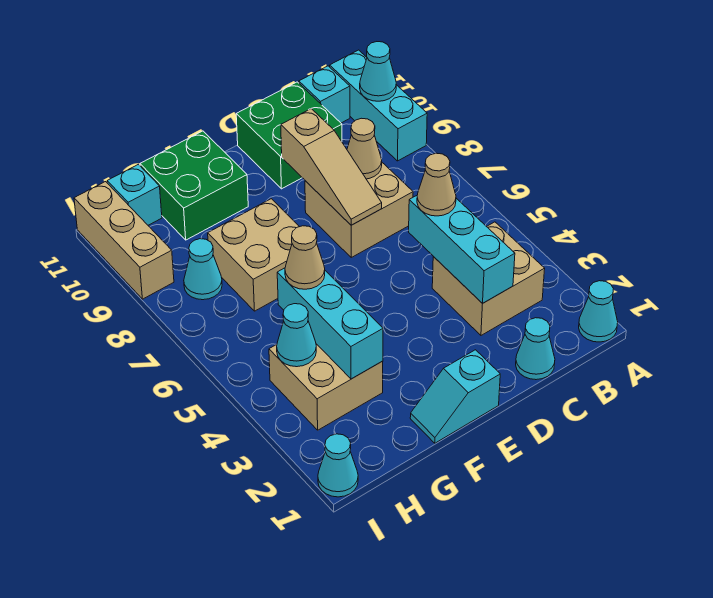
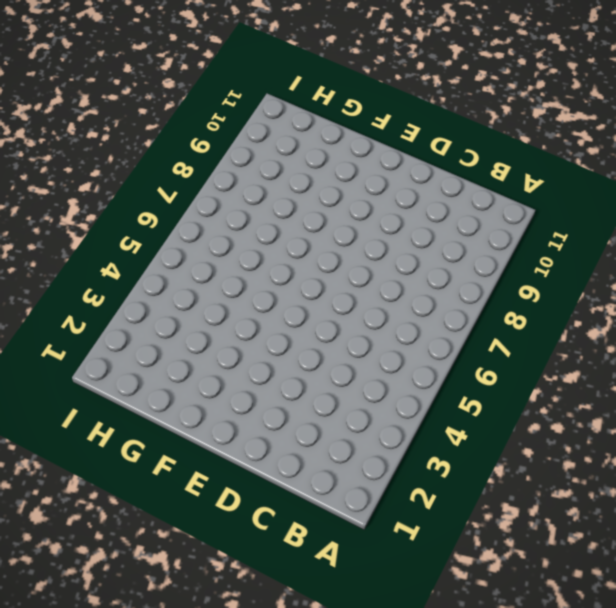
none -> cyan 1x1 cone [579,281,618,342]
none -> cyan 1x3 brick [330,50,427,161]
none -> tan 2x2 brick [432,222,545,335]

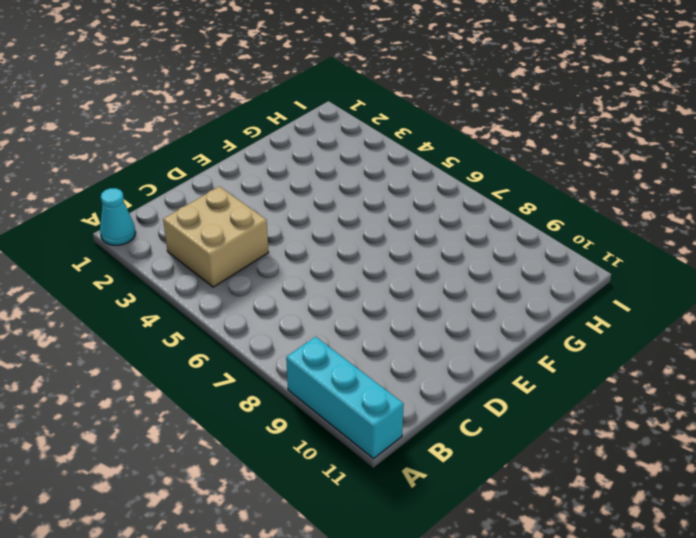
none -> cyan 1x1 brick [299,66,350,123]
none -> cyan 1x1 cone [516,318,555,380]
none -> tan 2x2 brick [305,163,413,257]

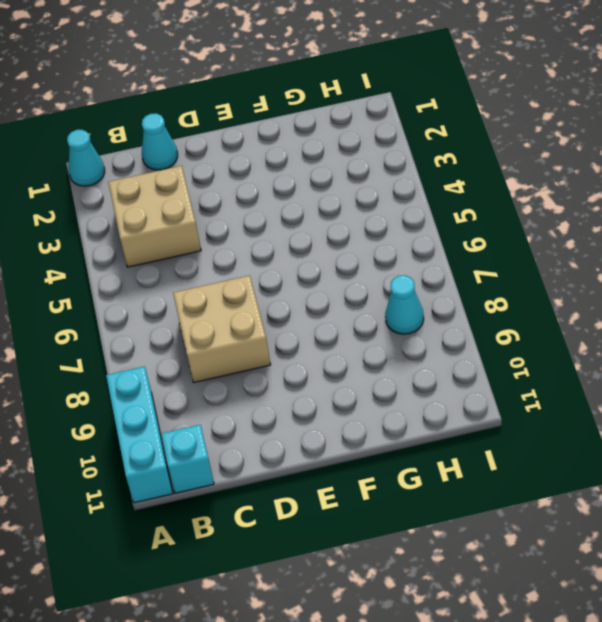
none -> green 2x2 brick [236,82,342,189]
none -> cyan 1x2 slope [410,350,500,443]
none -> tan 2x2 brick [208,199,299,311]

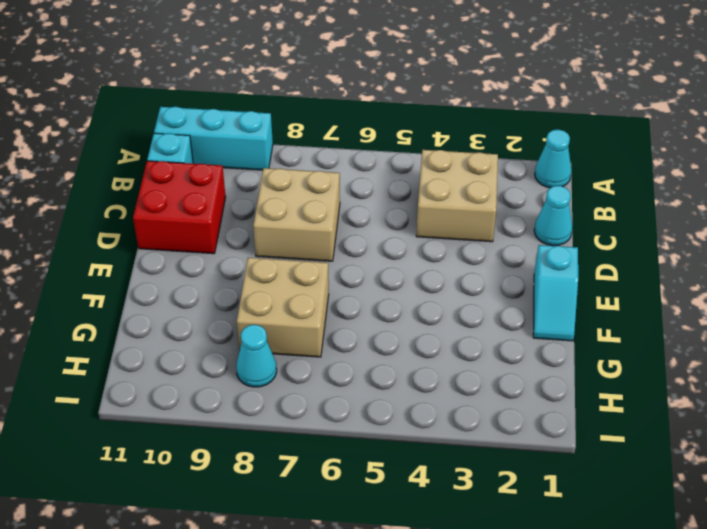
red 2x2 brick [133,161,226,254] -> green 2x2 brick [236,82,342,189]
none -> green 2x2 brick [140,131,248,240]
none -> tan 2x2 brick [269,344,383,430]
none -> cyan 1x1 brick [107,164,162,225]

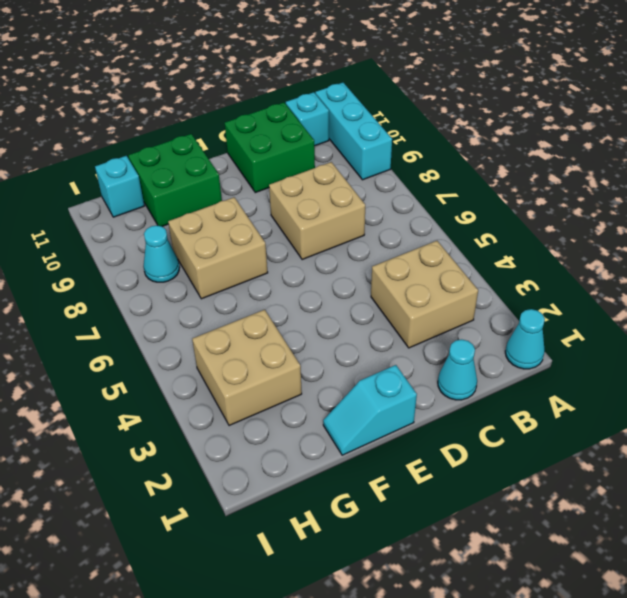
none -> cyan 1x1 cone [318,434,358,497]
none -> tan 1x3 brick [74,182,174,299]
none -> cyan 1x1 cone [360,42,396,101]

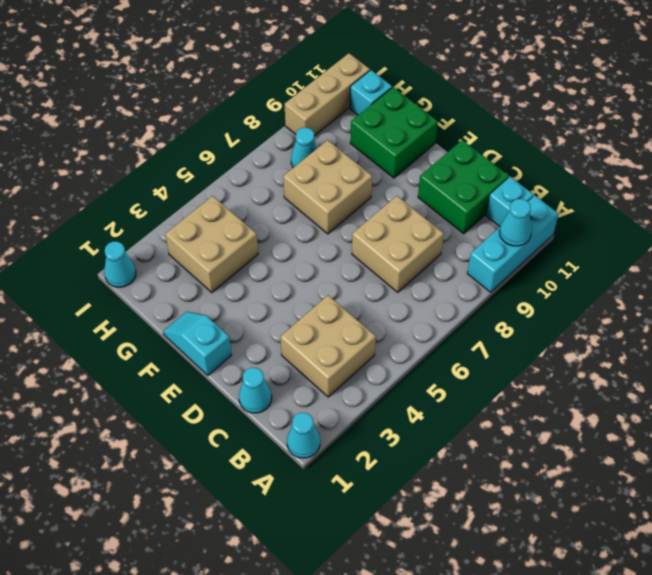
none -> cyan 1x3 brick [409,196,515,303]
none -> tan 1x1 cone [347,118,382,179]
none -> tan 1x3 slope [281,109,382,225]

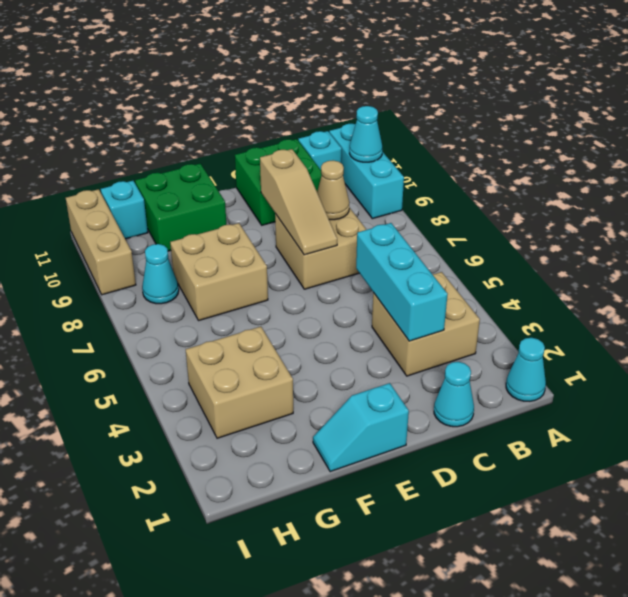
none -> cyan 1x1 cone [318,434,358,497]
none -> cyan 1x3 brick [277,268,383,379]
none -> cyan 1x1 cone [277,304,316,367]

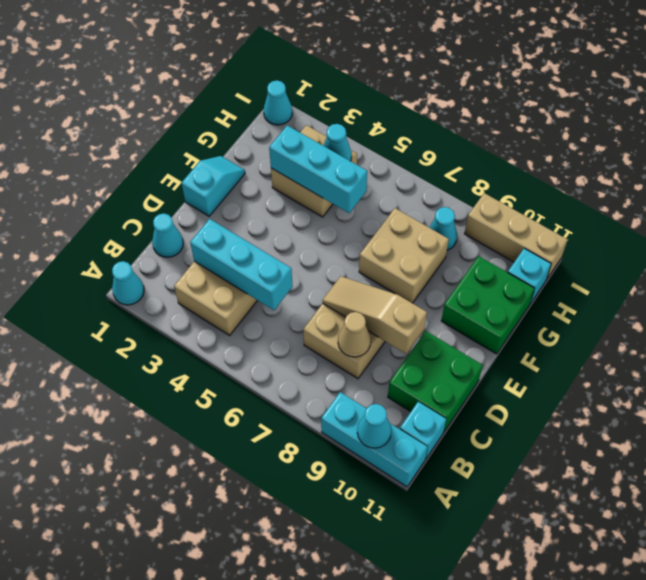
none -> tan 1x1 cone [417,153,456,216]
none -> tan 1x1 cone [285,226,325,289]

